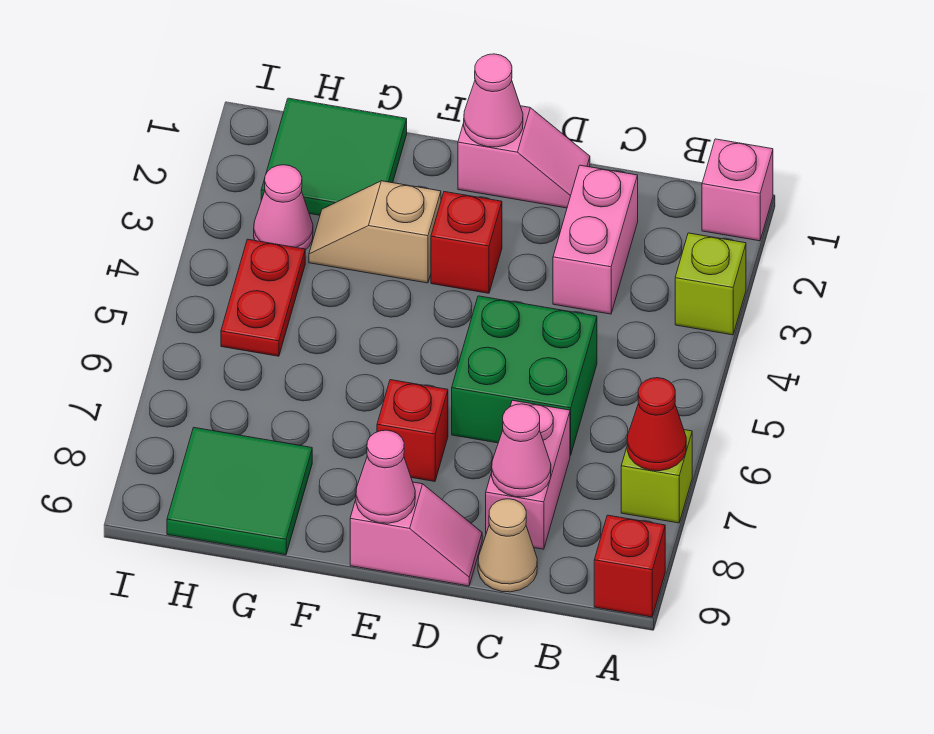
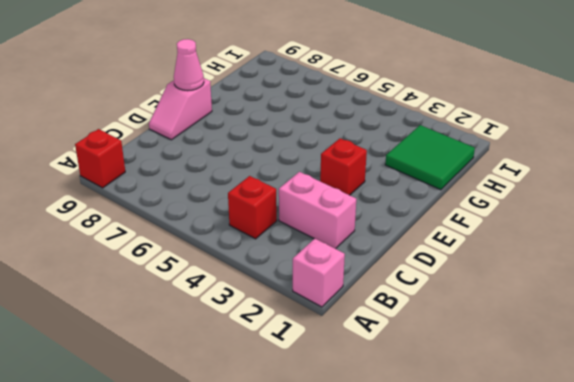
red 1x1 brick [228,176,277,239] -> red 1x1 brick moved to [377,380,448,481]
none -> lime 1x1 brick [675,233,746,335]
none -> lime 1x1 brick [621,430,692,523]
none -> green 2x2 brick [452,296,597,455]

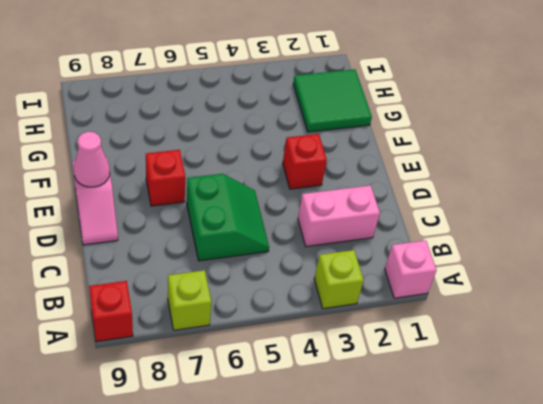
green 2x2 slope [187,174,269,261] -> green 2x2 brick [452,296,597,455]
none -> pink 1x2 brick [486,400,570,549]
none -> tan 1x1 cone [478,499,537,592]
none -> pink 1x2 slope [458,106,590,208]

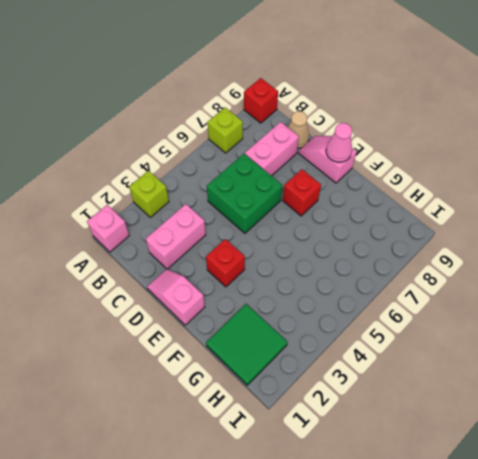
none -> tan 1x2 slope [309,181,441,283]
none -> green 2x2 tile [167,428,312,555]
none -> pink 1x1 cone [254,165,313,250]

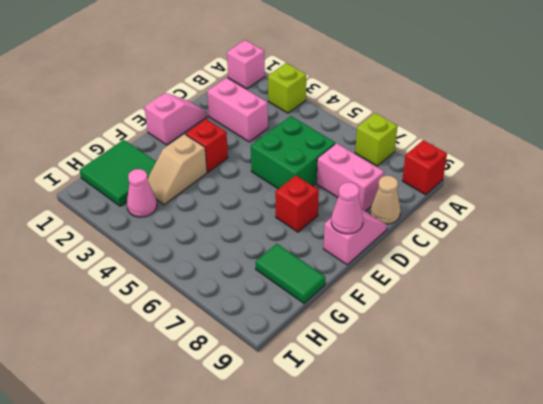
green 1x2 tile [255,244,325,303] -> green 2x2 tile [167,428,312,555]
none -> red 1x2 plate [221,239,305,356]
none -> red 1x1 cone [627,378,686,471]
none -> pink 1x1 cone [492,404,551,497]

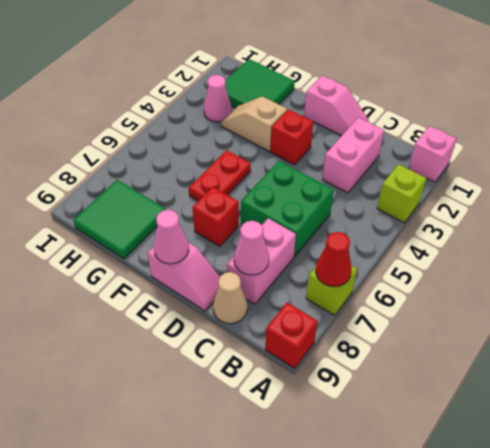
red 1x2 plate [189,150,251,201] -> red 1x2 plate moved to [221,239,305,356]
none -> pink 1x1 cone [464,54,523,147]

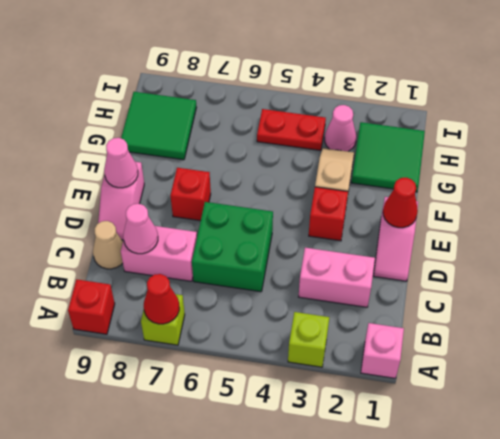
red 1x1 cone [383,178,418,228] -> pink 1x1 cone [464,54,523,147]

